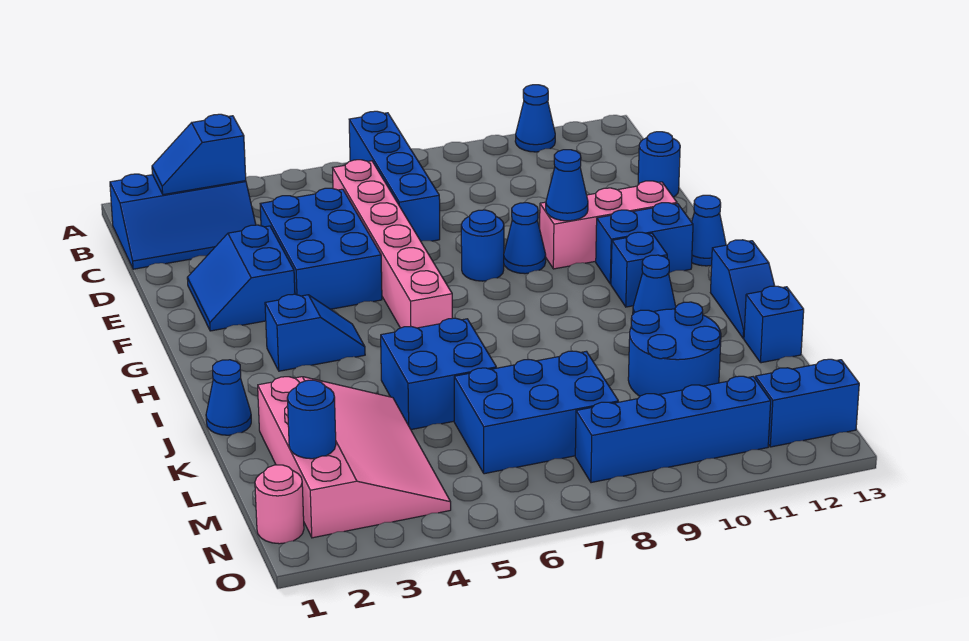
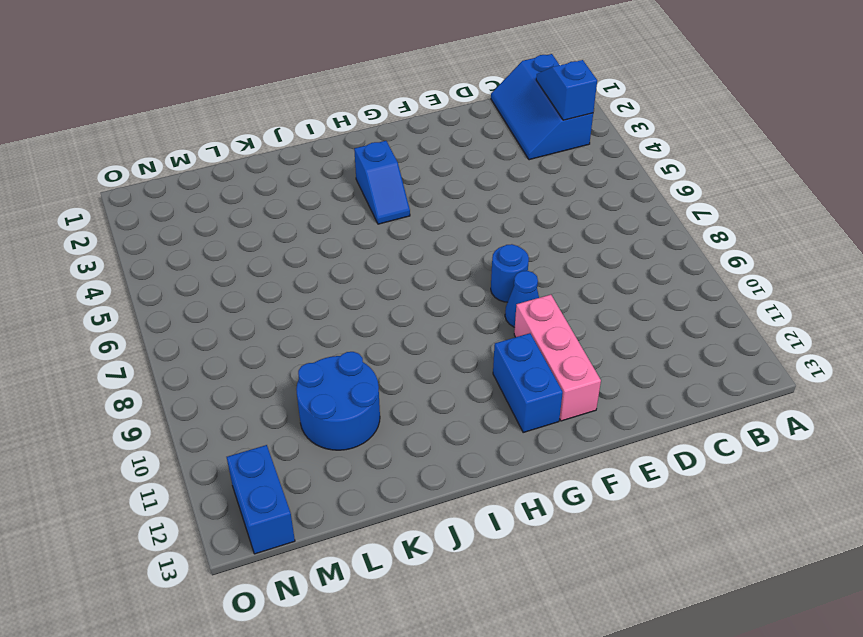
none -> blue 1x4 brick [349,111,440,241]
none -> blue 1x1 cone [515,85,555,152]
none -> pink 1x6 brick [333,160,452,328]

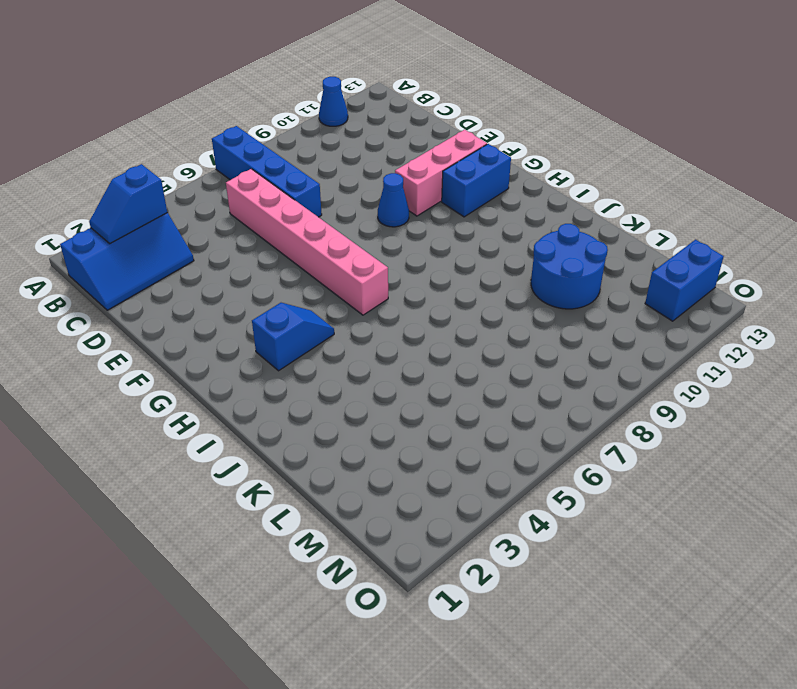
none -> blue 2x3 brick [260,188,382,309]
none -> blue 1x1 round brick [638,132,680,197]
none -> blue 2x2 slope [187,225,295,331]

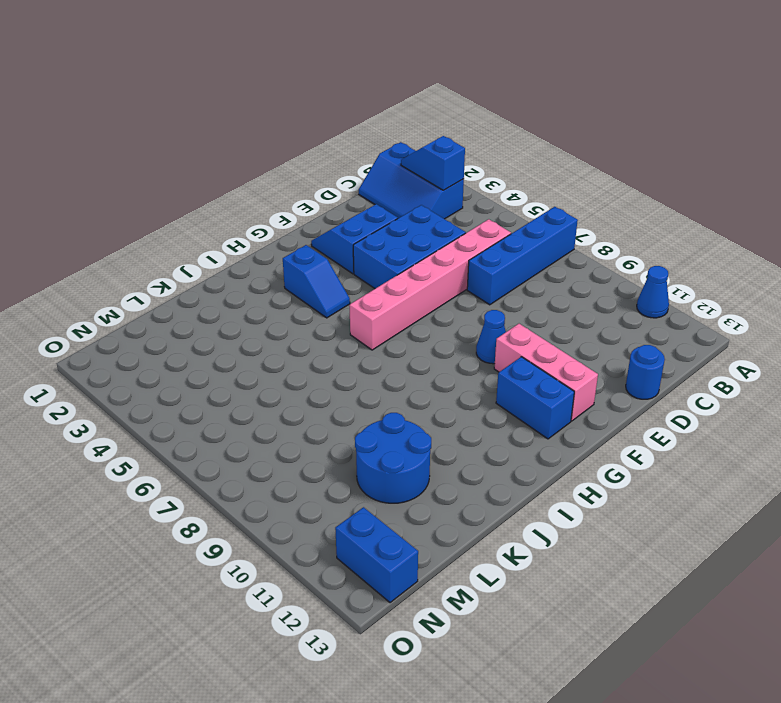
none -> blue 1x1 round brick [461,210,504,281]
none -> blue 1x1 cone [692,195,726,266]
none -> blue 1x1 brick [611,232,667,307]

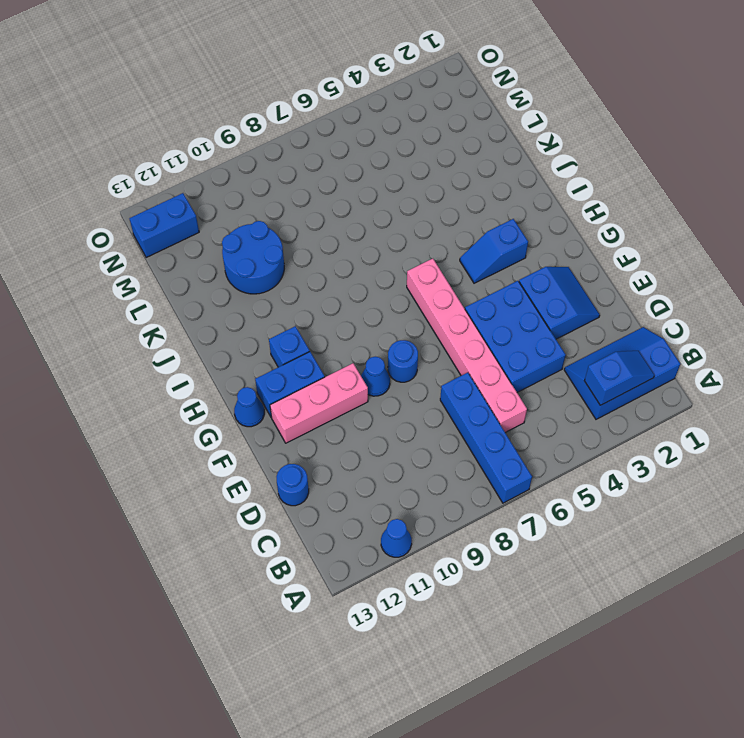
none -> blue 1x1 cone [633,255,676,314]
none -> blue 1x2 slope [711,240,775,339]
none -> blue 1x1 cone [206,360,251,435]

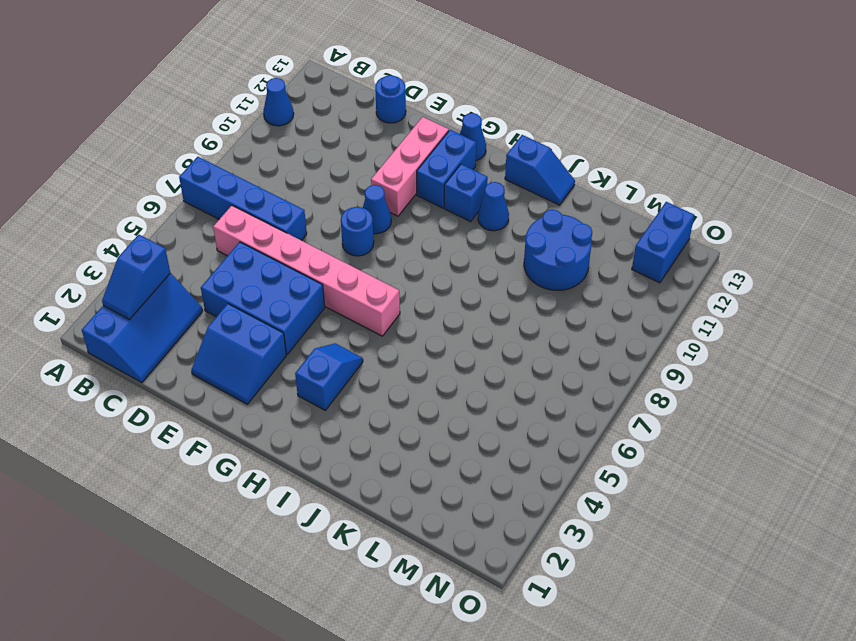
none -> blue 1x1 cone [206,360,251,435]
none -> blue 2x2 brick [381,318,496,430]
none -> pink 3x4 slope [258,377,451,538]

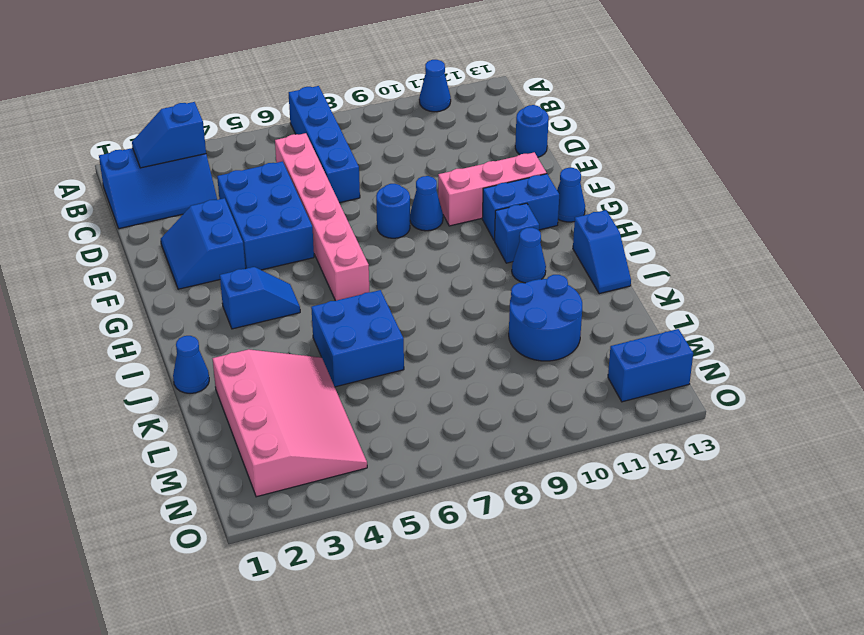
none -> blue 1x1 brick [744,286,804,363]
none -> blue 2x3 brick [454,351,618,474]
none -> pink 1x1 round brick [255,465,304,544]

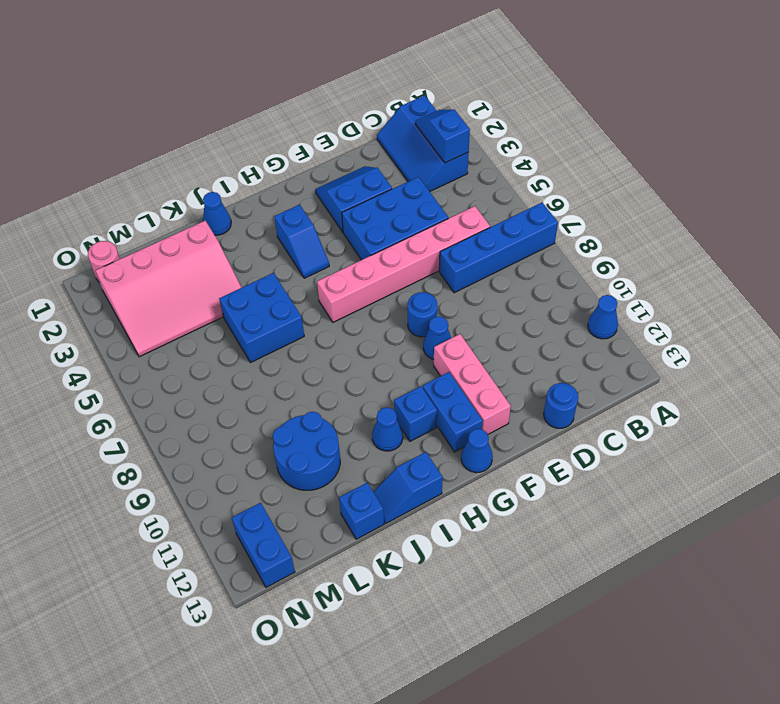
none -> blue 2x3 brick [454,351,618,474]
none -> blue 1x4 brick [575,376,771,483]
none -> blue 1x1 cone [546,150,588,221]

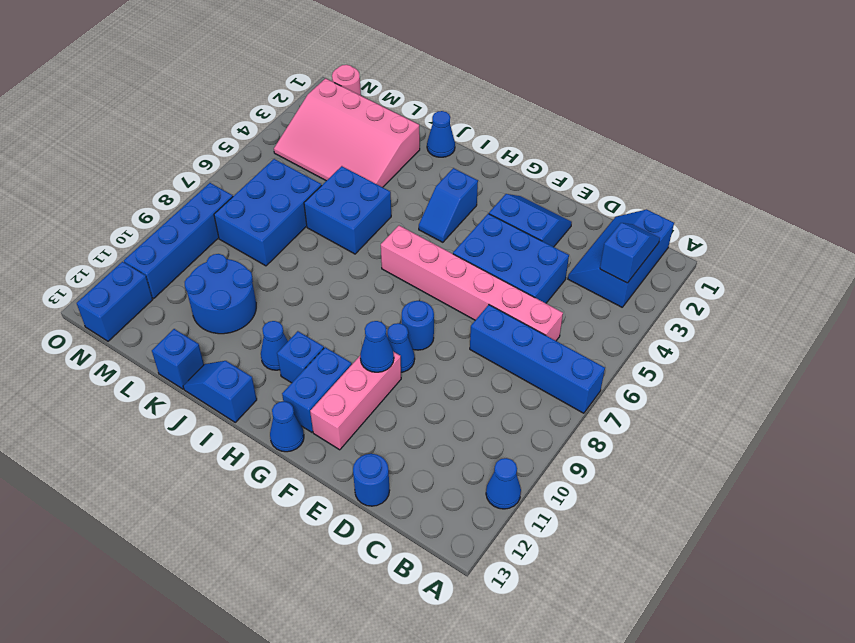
none -> blue 1x1 round brick [287,380,336,459]

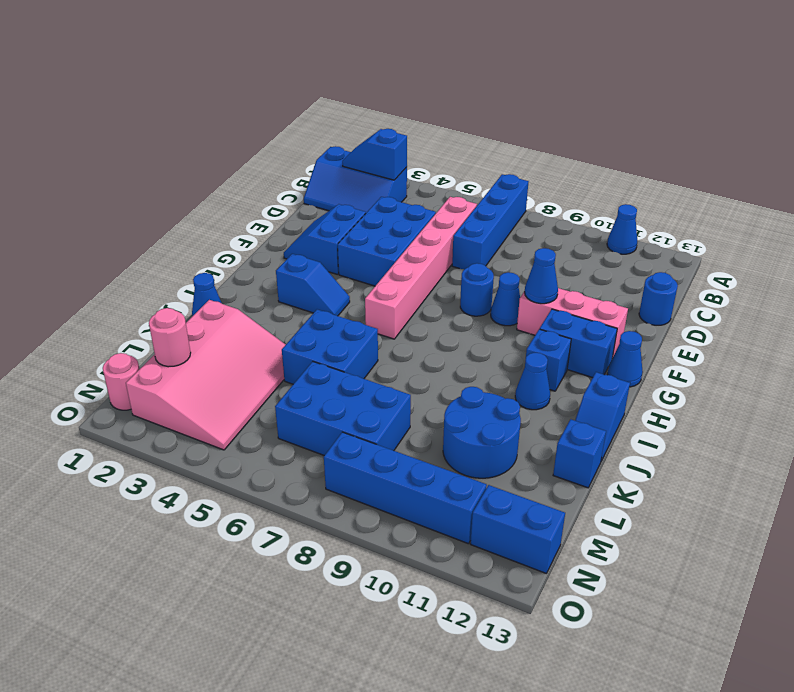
pink 1x1 round brick [149,308,191,367] -> blue 1x1 round brick [287,380,336,459]

